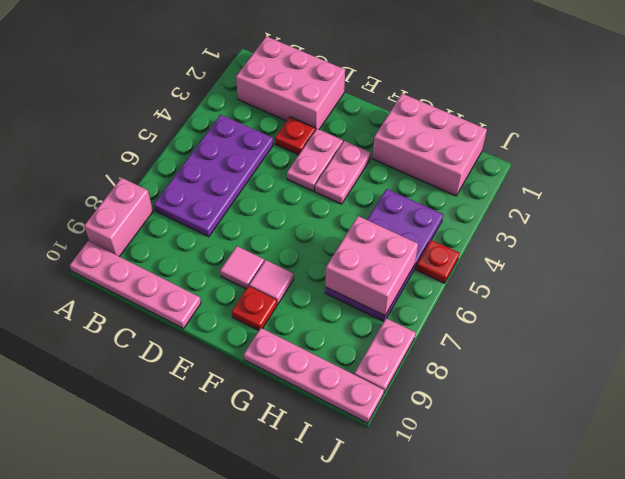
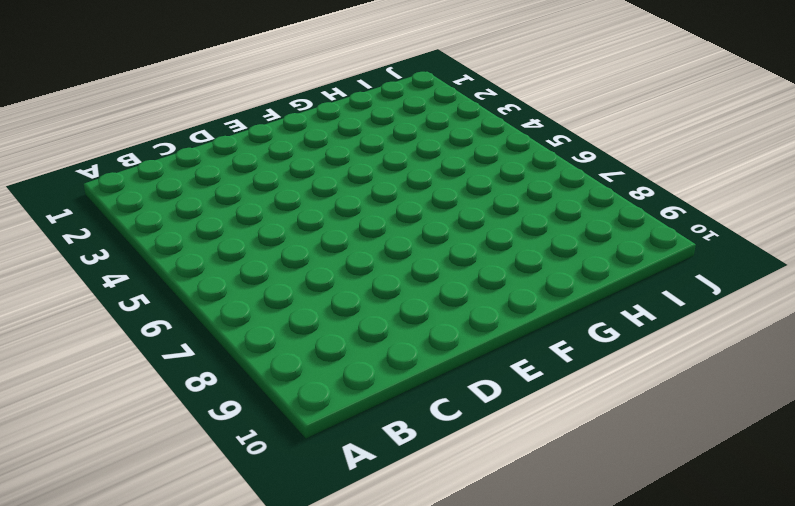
none -> pink 1x2 brick [84,178,153,257]
none -> pink 1x4 plate [70,241,201,329]
none -> pink 2x3 brick [236,36,345,130]

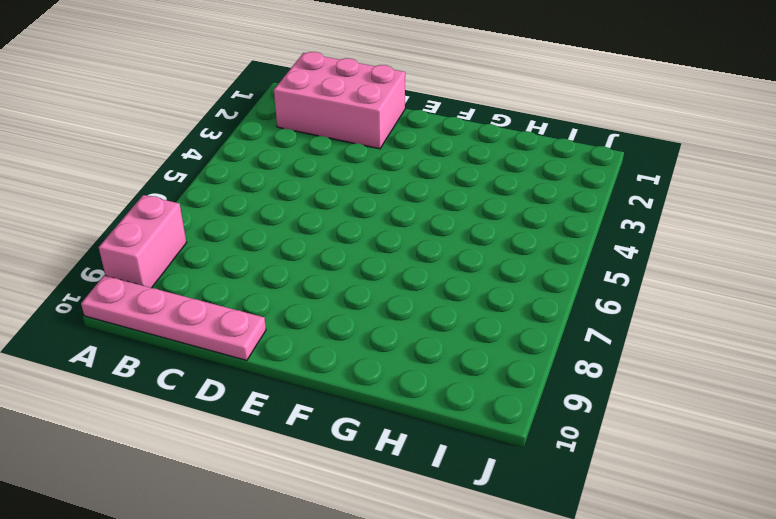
none -> purple 2x4 plate [154,115,273,237]
none -> red 1x1 plate [275,117,315,155]
none -> pink 1x2 plate [287,129,343,191]

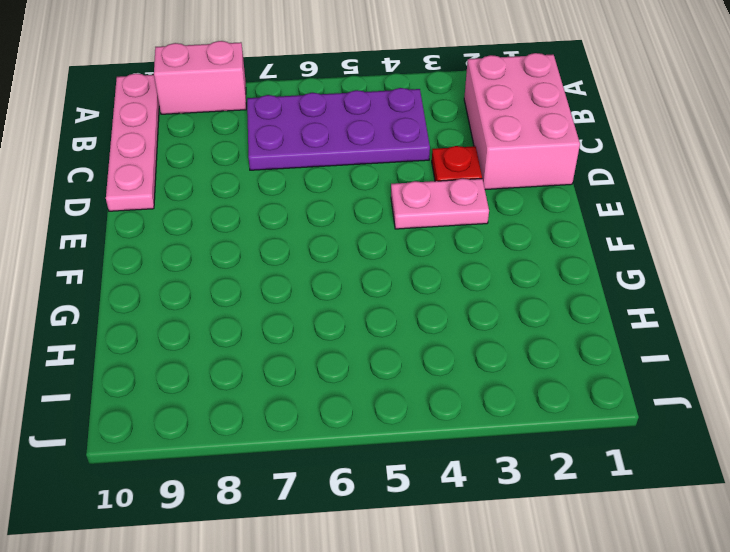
none -> pink 1x1 tile [220,246,264,289]
none -> pink 1x2 plate [315,141,371,204]
none -> pink 1x1 tile [249,260,294,304]

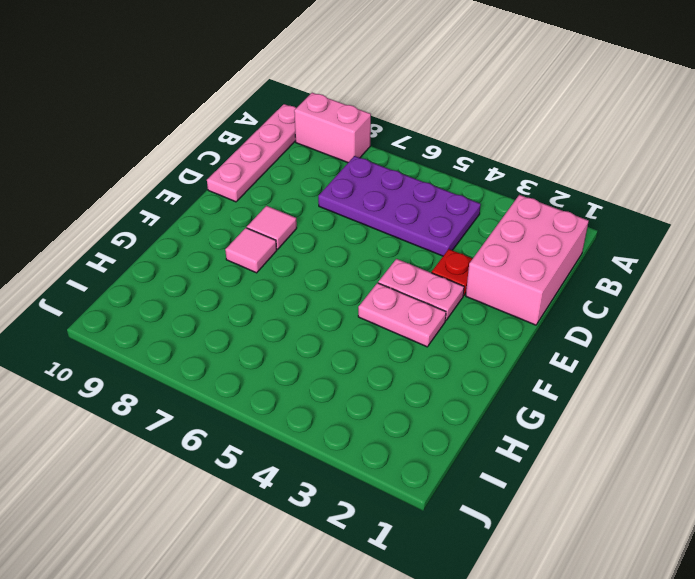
none -> red 1x1 plate [232,286,277,330]
none -> pink 2x3 brick [372,94,487,196]
none -> pink 1x4 plate [244,328,384,423]

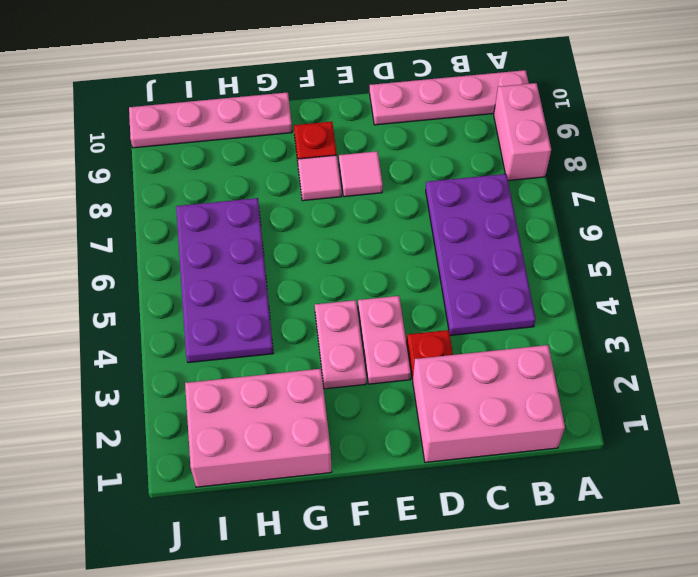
none -> red 1x1 plate [416,240,459,283]
none -> pink 1x2 plate [354,318,416,393]
none -> pink 2x2 brick [326,216,418,316]

